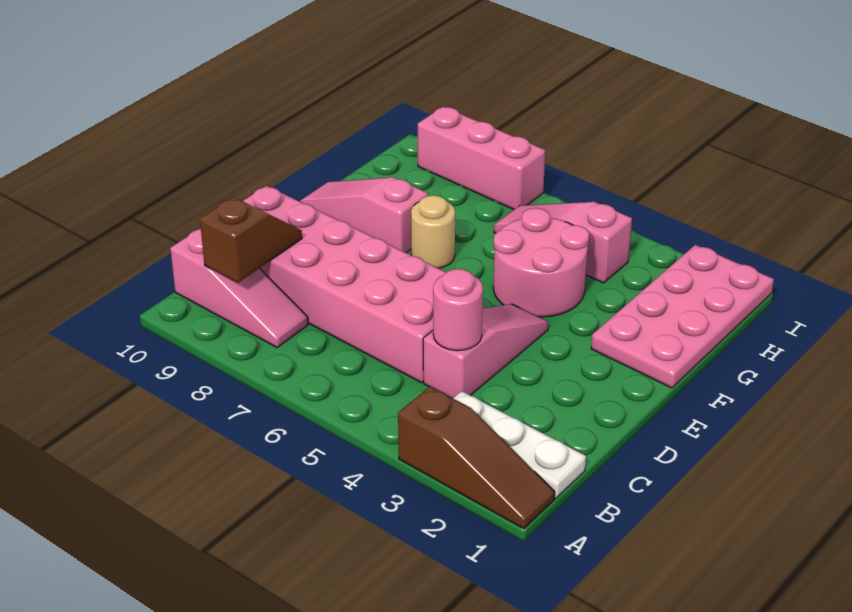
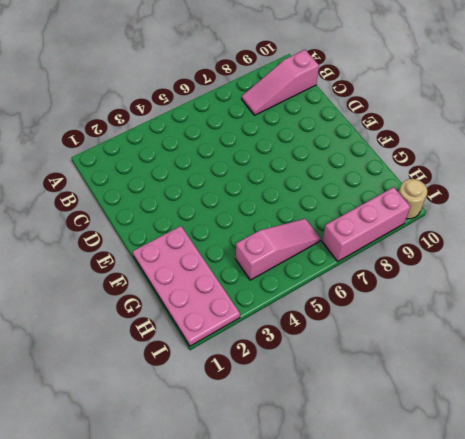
tan 1x1 round brick [399,179,427,219] -> tan 1x1 round brick moved to [411,195,455,268]
none -> brown 1x3 slope [398,387,555,529]
none -> white 1x3 plate [453,391,586,498]
none -> pink 1x3 slope [423,304,549,398]

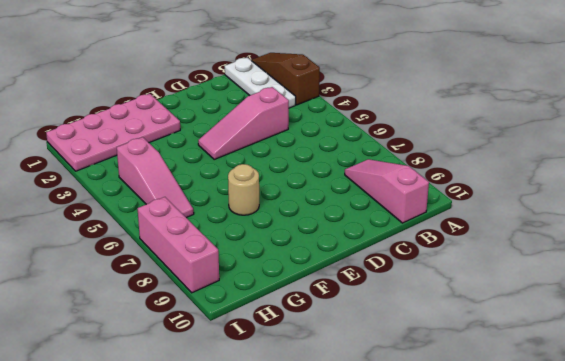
none -> pink 2x6 brick [243,186,446,383]
none -> pink 2x2 round brick [493,208,589,317]
none -> pink 1x3 slope [300,177,428,253]

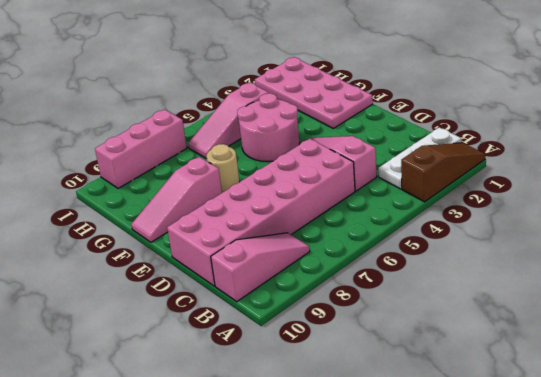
none -> brown 1x2 slope [200,197,302,283]
none -> pink 1x1 round brick [433,269,483,351]

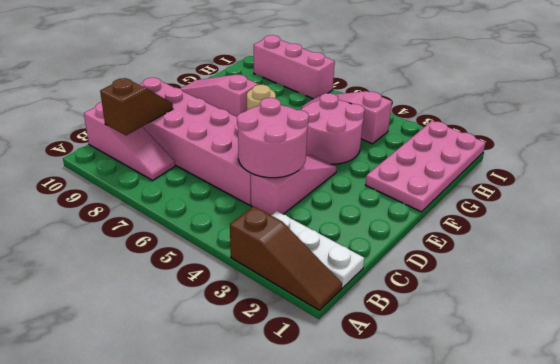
pink 2x2 round brick [237,98,309,178] -> pink 1x1 round brick [433,269,483,351]

